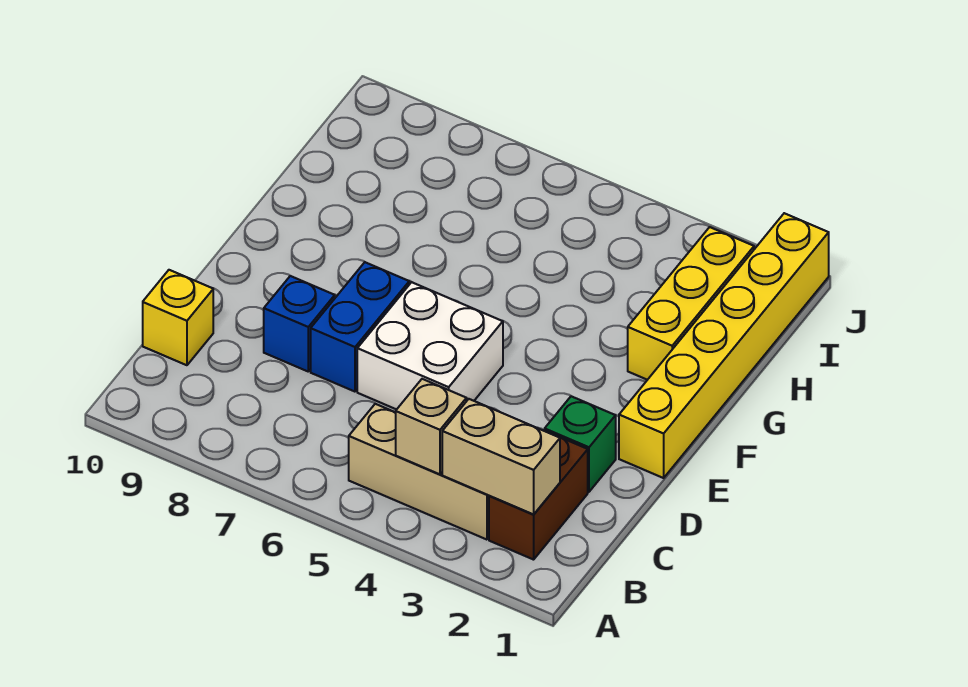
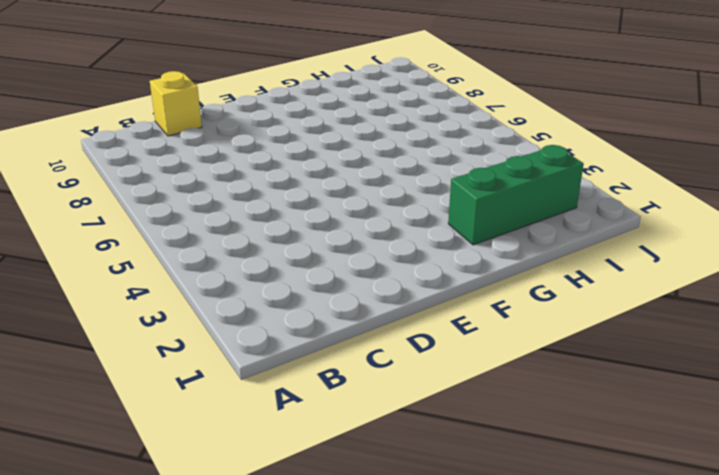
green 1x3 brick [448,145,584,245] -> yellow 1x3 brick [628,227,754,380]
none -> brown 1x2 brick [489,430,588,560]
none -> tan 1x3 brick [349,404,489,540]

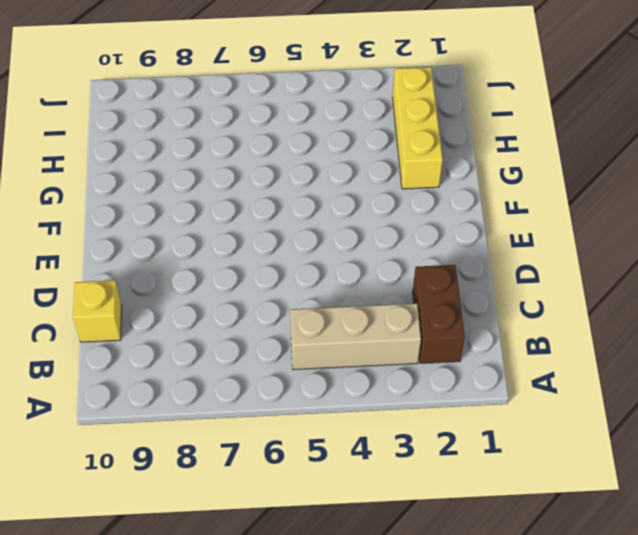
none -> green 1x1 brick [545,396,616,492]
none -> white 2x2 brick [357,282,503,410]

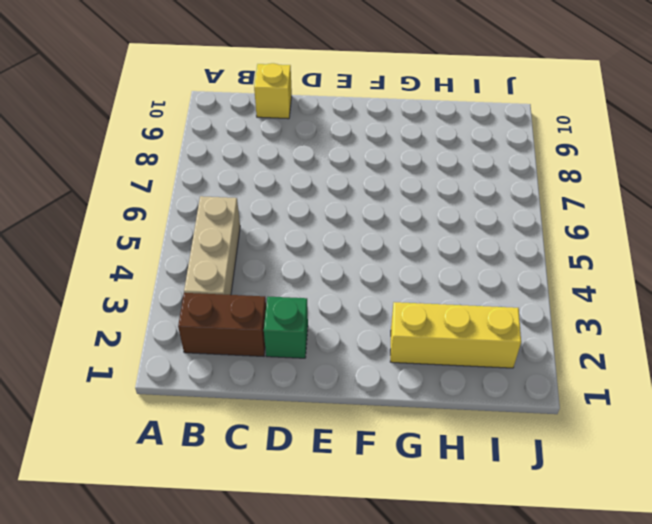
none -> white 2x2 brick [357,282,503,410]
none -> blue 1x2 brick [311,262,409,392]

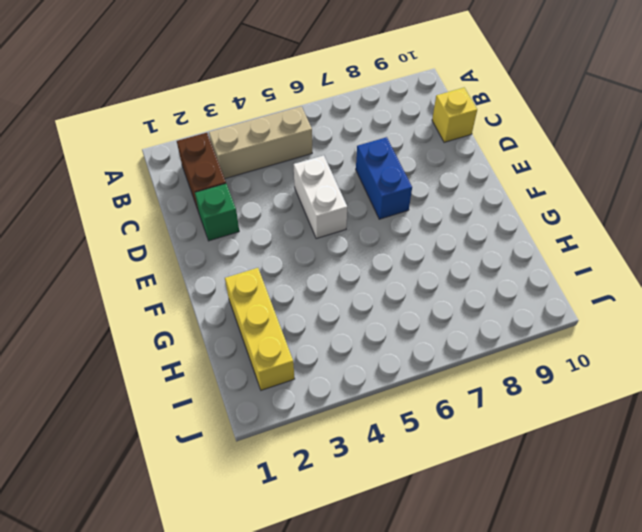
white 1x2 brick [294,155,347,239] -> white 2x2 brick [357,282,503,410]
none -> blue 1x1 brick [264,276,335,371]
none -> yellow 1x6 brick [619,213,829,478]

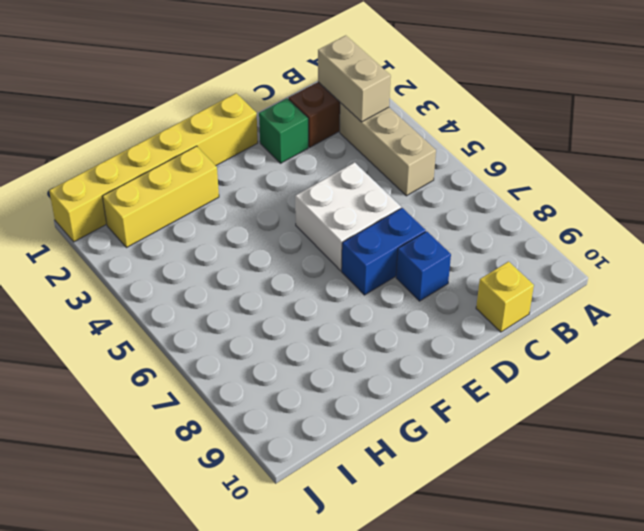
none -> tan 1x1 brick [396,379,467,474]

